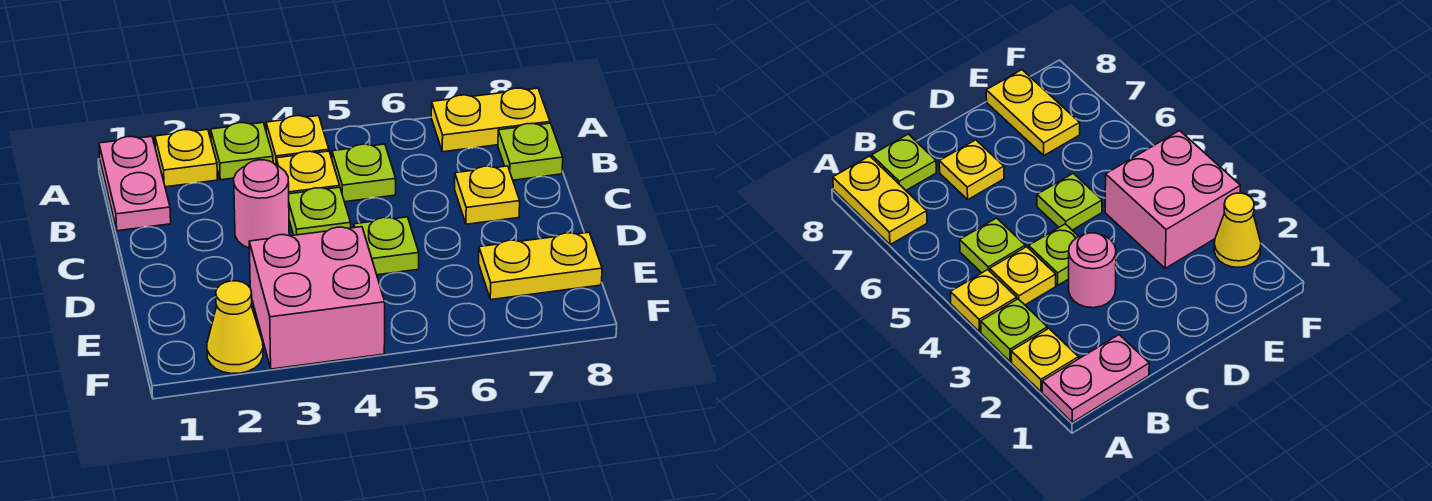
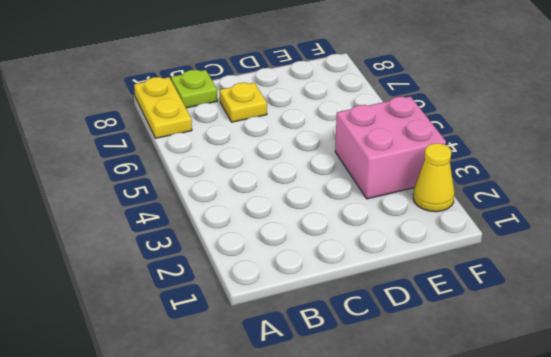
none -> pink 1x2 plate [99,136,171,231]
none -> yellow 1x1 plate [155,129,218,187]
none -> lime 1x1 plate [211,123,273,180]

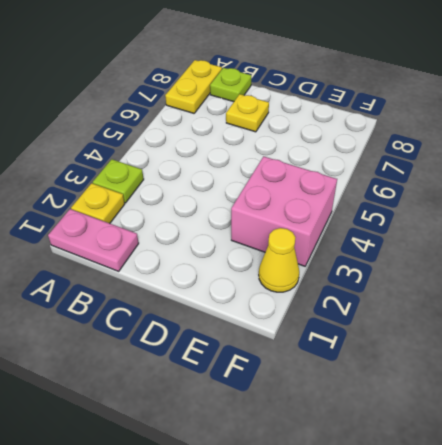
none -> yellow 1x1 plate [266,116,329,165]
none -> yellow 1x1 plate [276,151,340,194]
none -> lime 1x1 plate [332,144,396,202]

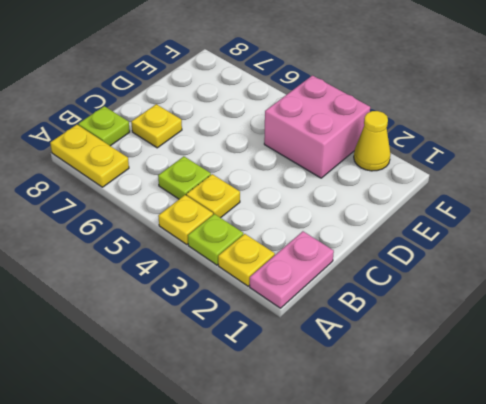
none -> pink 1x1 round brick [234,160,289,248]
none -> lime 1x1 plate [289,187,351,235]
none -> lime 1x1 plate [354,217,419,275]

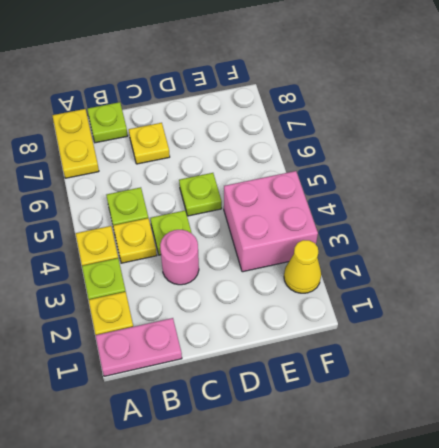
none -> yellow 1x2 plate [479,232,602,300]

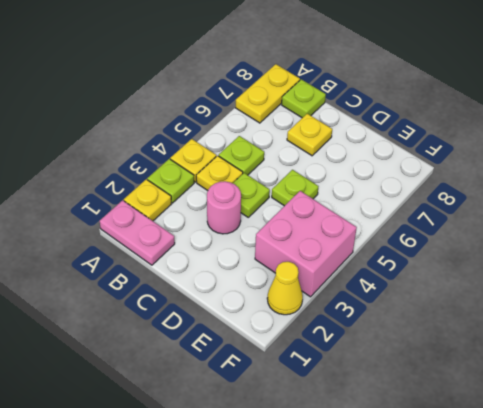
none -> yellow 1x2 plate [479,232,602,300]

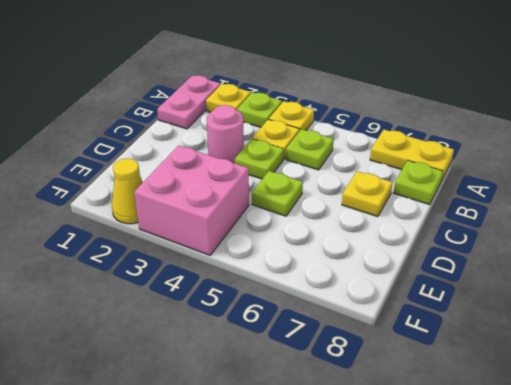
none -> yellow 1x2 plate [479,232,602,300]

